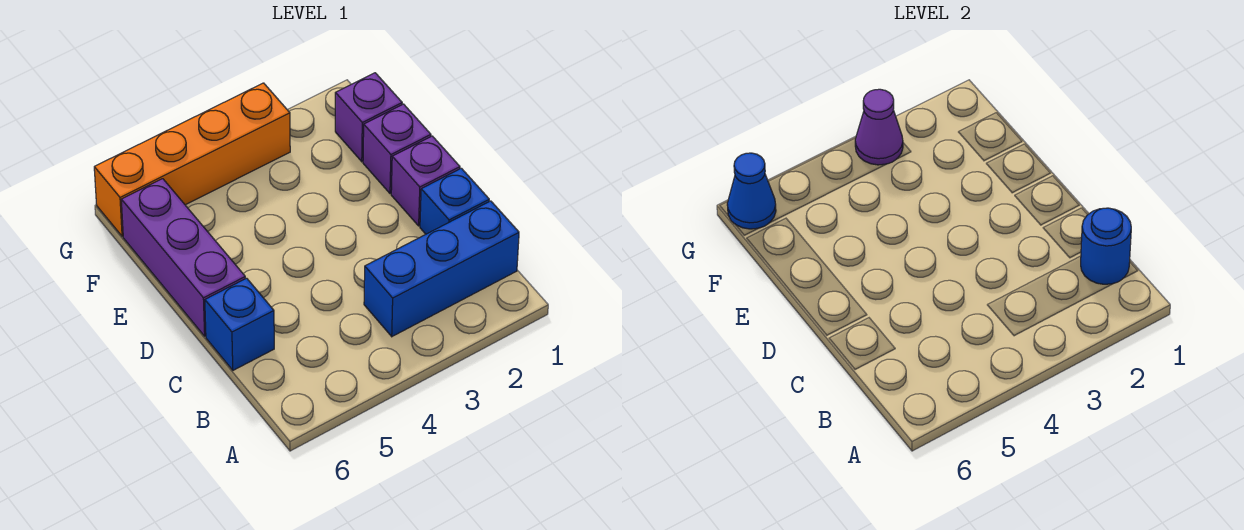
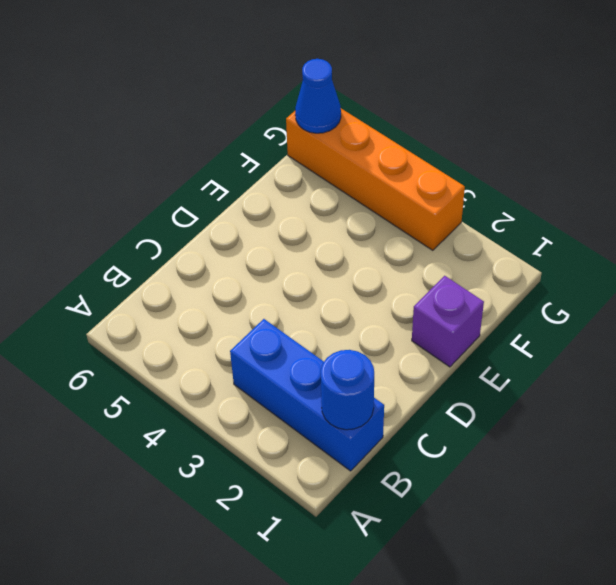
none -> blue 1x1 brick [420,168,489,234]
none -> blue 1x1 brick [205,278,274,370]

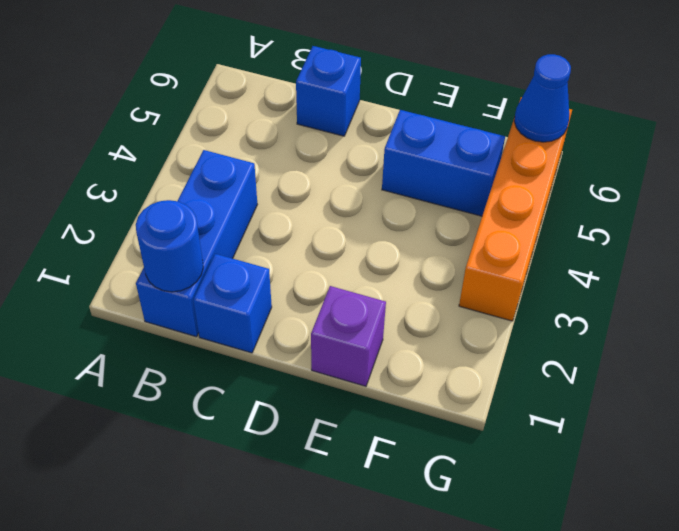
blue 1x2 brick [382,110,505,216] -> none
none -> purple 1x1 brick [391,136,460,226]
none -> purple 1x3 brick [121,179,245,336]

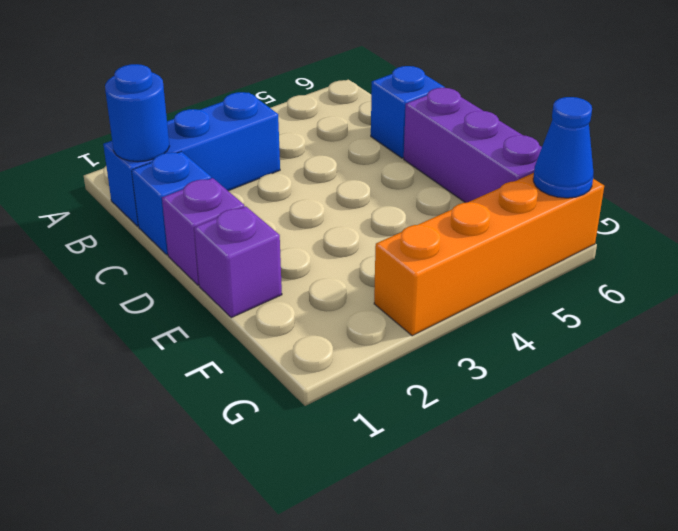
none -> purple 1x1 brick [335,73,402,162]
none -> purple 1x1 cone [855,89,903,165]

